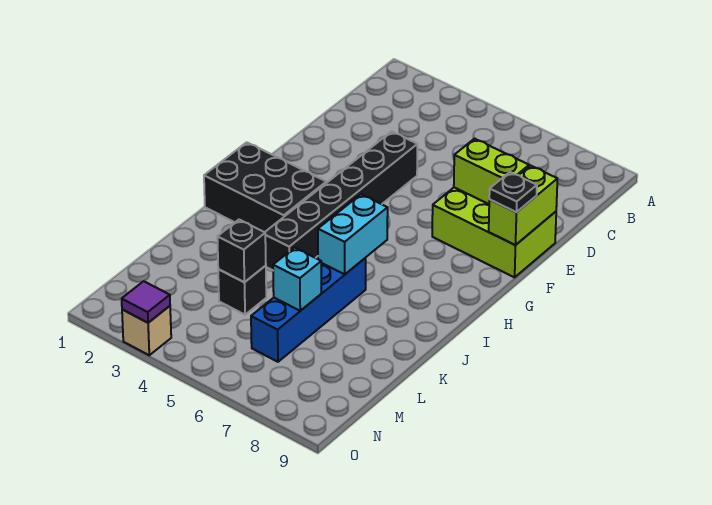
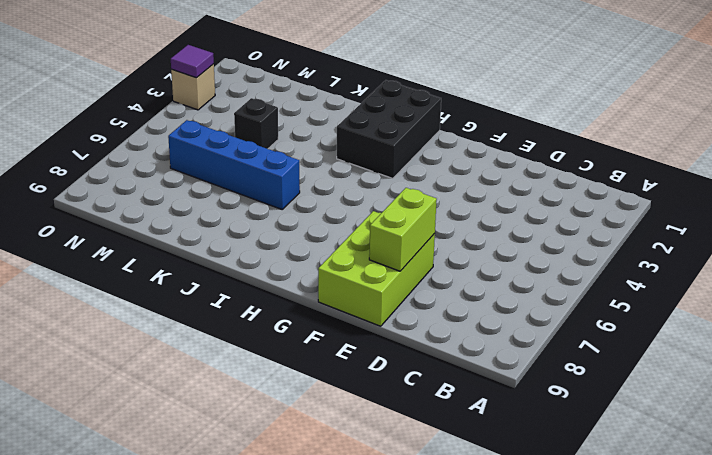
none -> black 1x6 brick [265,131,417,270]
none -> lime 1x2 brick [489,165,557,245]
none -> cyan 1x2 brick [318,194,388,274]

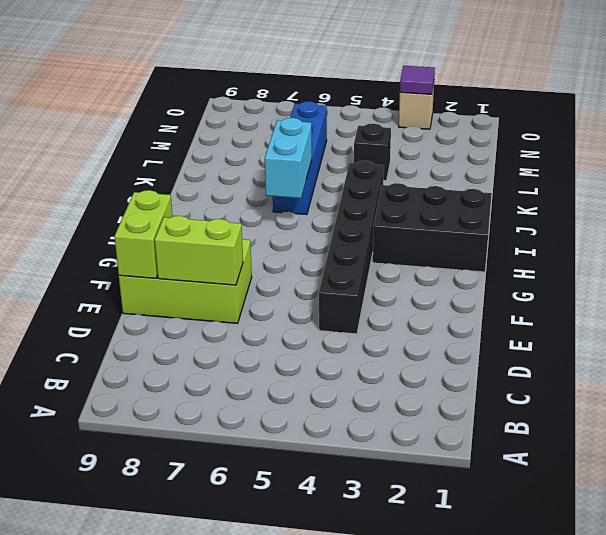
none -> black 1x1 brick [217,220,266,282]
none -> cyan 1x1 brick [273,248,322,311]
none -> black 1x1 plate [489,172,537,212]

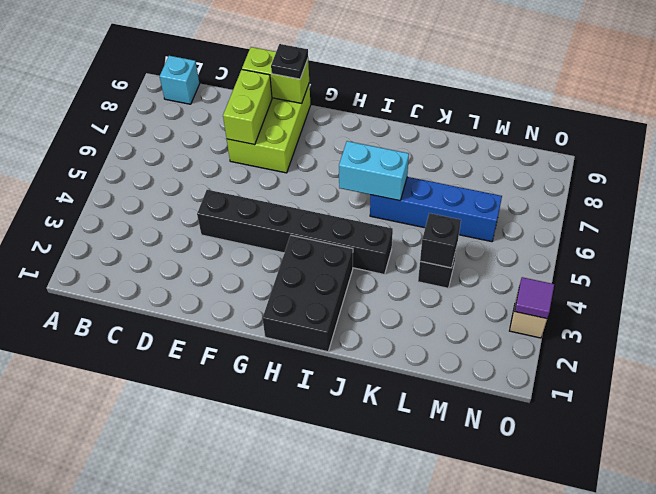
cyan 1x1 brick [160,56,200,104] -> cyan 1x1 brick moved to [273,248,322,311]

